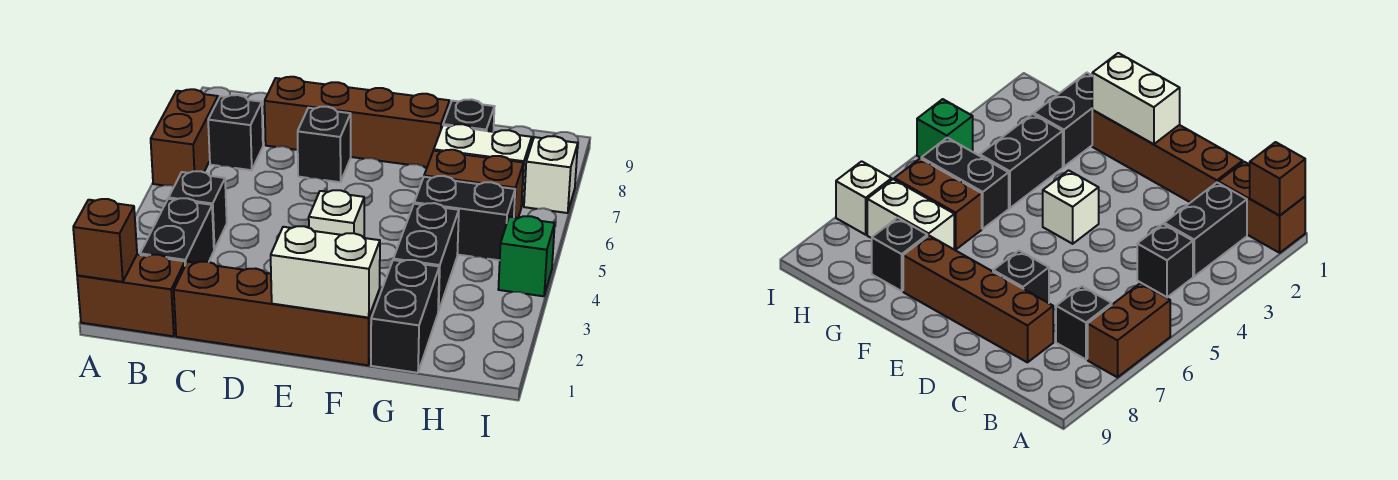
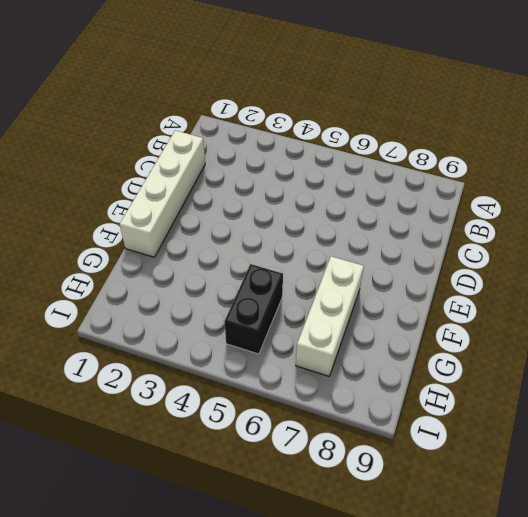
white 1x4 brick [120,131,205,257] -> brown 1x4 brick [174,262,380,365]
white 1x3 brick [296,256,364,376] -> white 1x2 brick [434,124,532,206]
none -> brown 1x2 brick [77,255,185,336]
none -> brown 1x2 brick [151,89,218,186]
none -> black 1x2 brick [140,198,214,265]

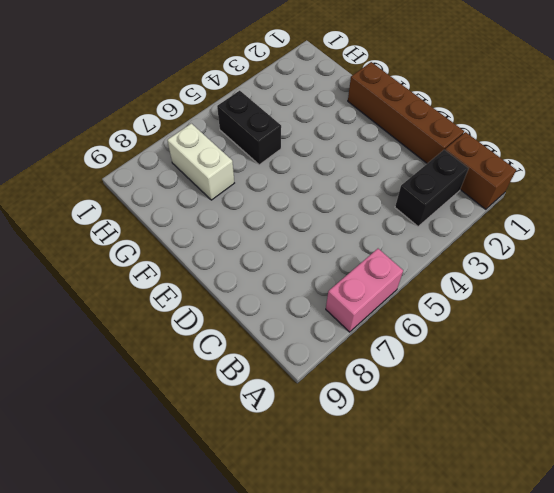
pink 1x2 brick [326,249,403,332] -> brown 1x2 brick [151,89,218,186]
none -> black 1x1 brick [169,171,227,250]
none -> black 1x1 brick [208,95,263,170]
none -> brown 1x4 brick [265,77,450,167]

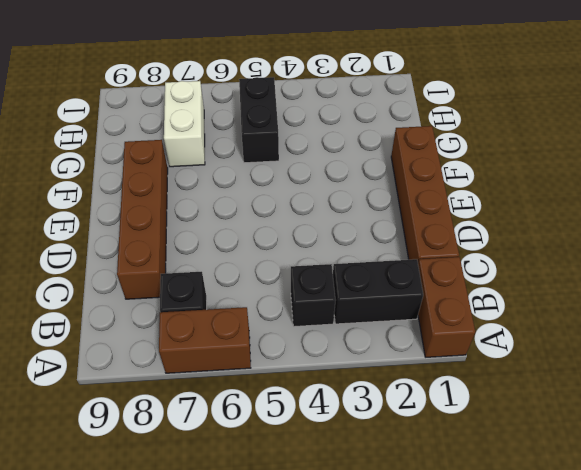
none -> black 1x1 brick [298,107,351,182]
none -> white 1x1 brick [309,190,364,238]
none -> black 1x2 brick [371,260,439,373]

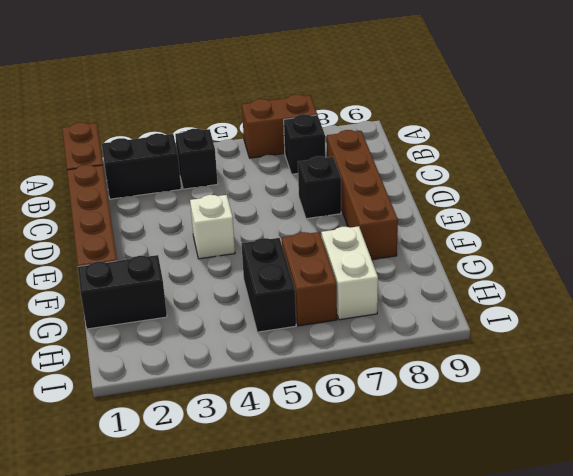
none -> black 1x2 brick [393,203,459,312]
none -> black 1x1 brick [443,99,494,132]
none -> green 1x1 brick [498,216,555,296]

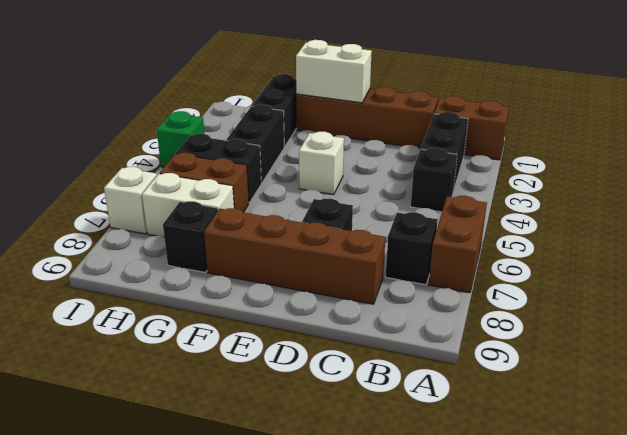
none -> brown 1x1 brick [73,199,137,282]

